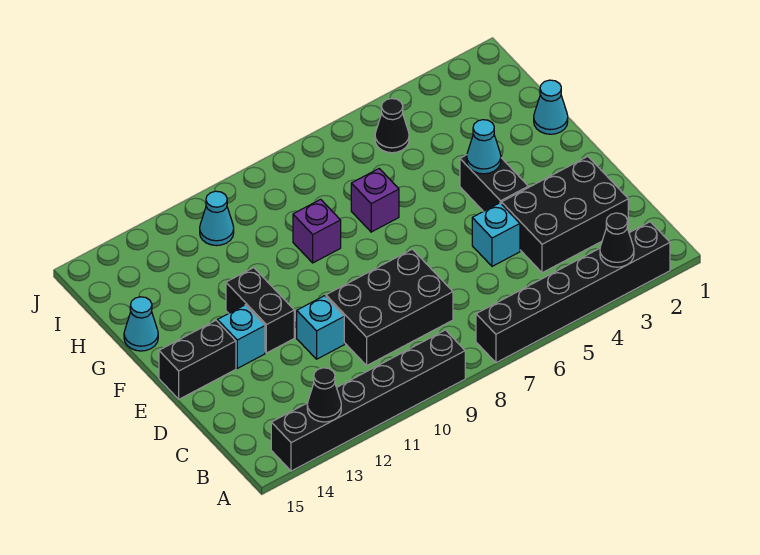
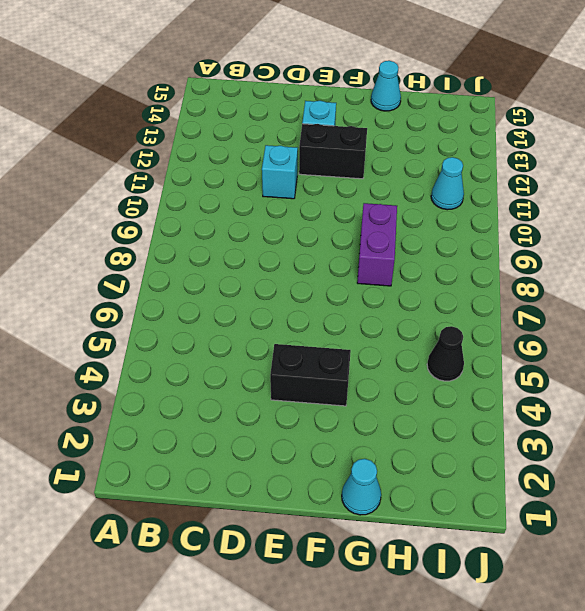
purple 1x2 brick [357,203,397,286] -> purple 1x1 brick [293,199,341,263]
none -> black 1x6 brick [476,222,670,363]
none -> black 1x6 brick [271,330,465,471]
none -> black 2x3 brick [502,156,628,273]

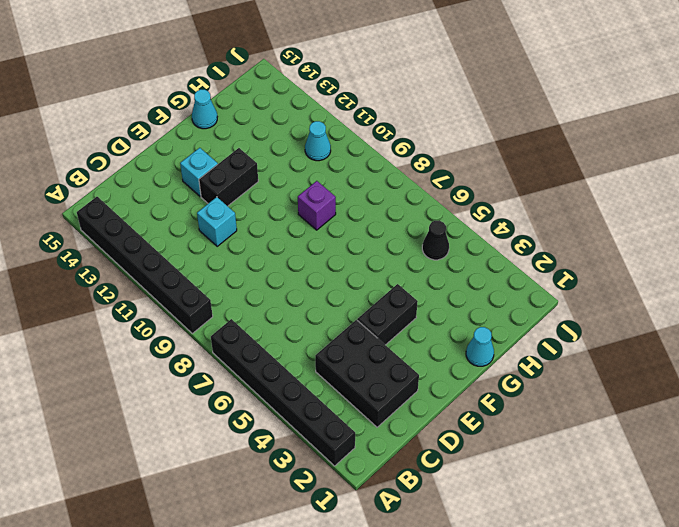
none -> black 2x3 brick [326,249,453,365]
none -> cyan 1x1 brick [472,203,520,266]
none -> black 1x2 brick [159,321,236,399]

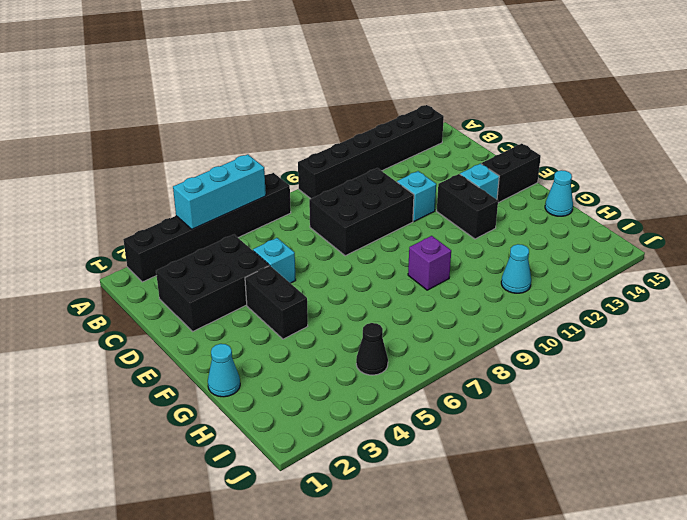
cyan 1x3 brick [173,154,266,229] -> none
none -> purple 1x1 brick [351,169,399,232]
none -> black 1x1 cone [600,213,634,267]
none -> black 1x1 cone [307,368,341,422]

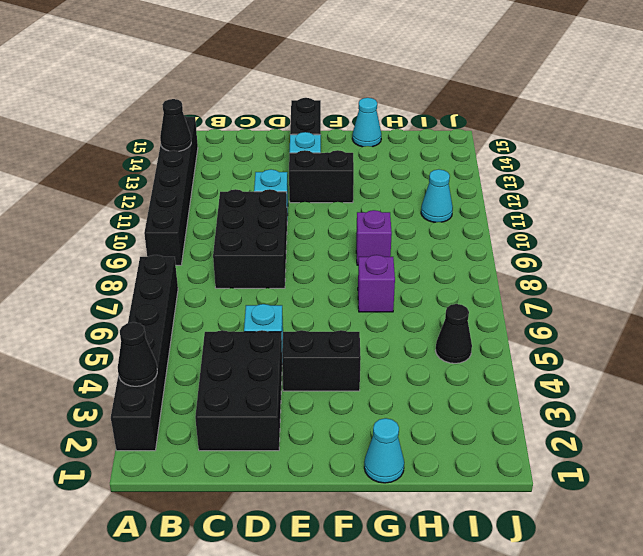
none -> cyan 1x1 cone [467,120,501,174]

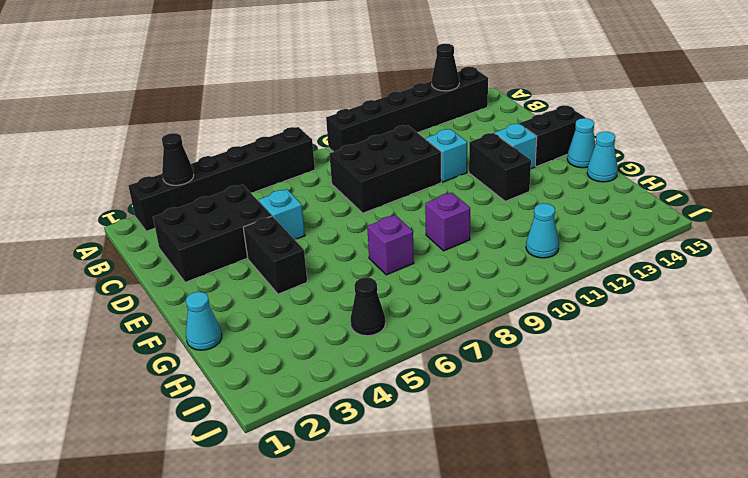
cyan 1x1 cone [567,118,595,168] -> cyan 1x1 cone moved to [467,120,501,174]

